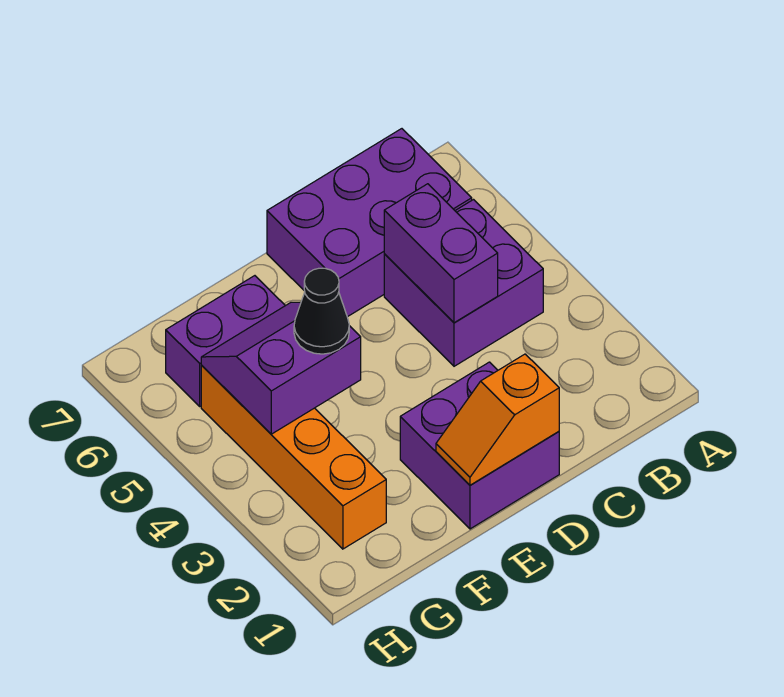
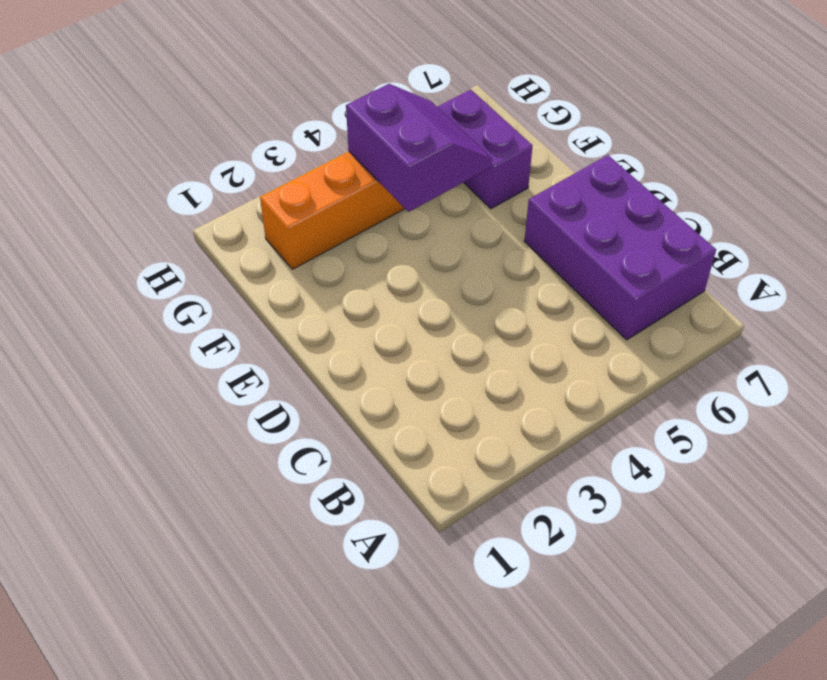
none -> purple 2x2 brick [384,200,543,366]
none -> purple 2x2 brick [400,362,559,529]

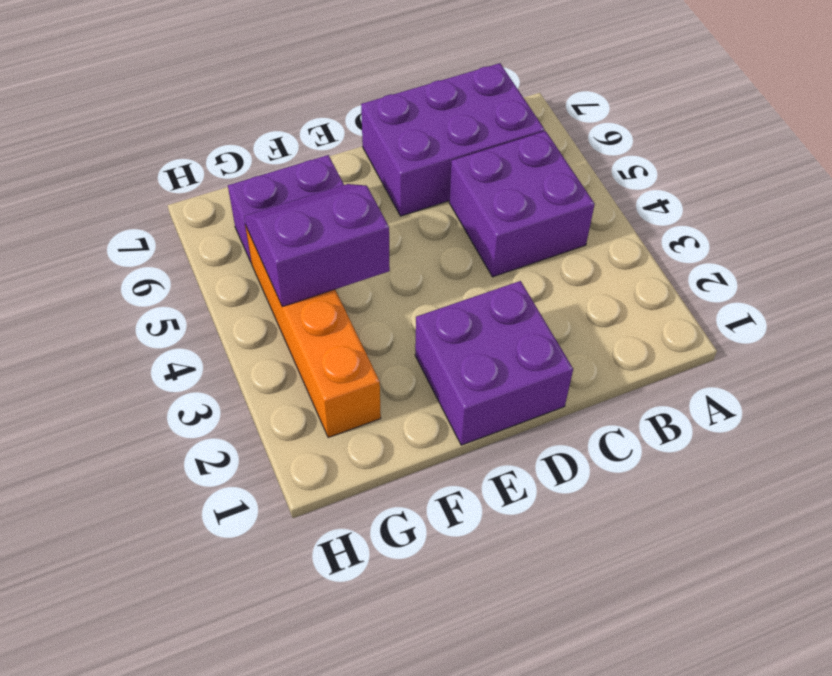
none -> purple 1x2 brick [384,184,498,323]
none -> orange 1x2 slope [436,354,559,485]

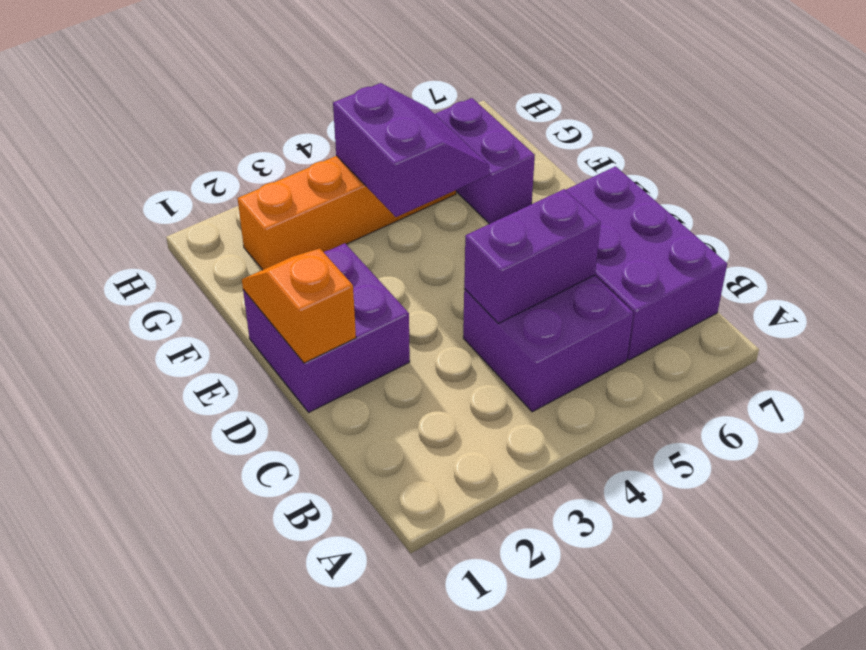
none -> black 1x1 cone [294,268,349,354]

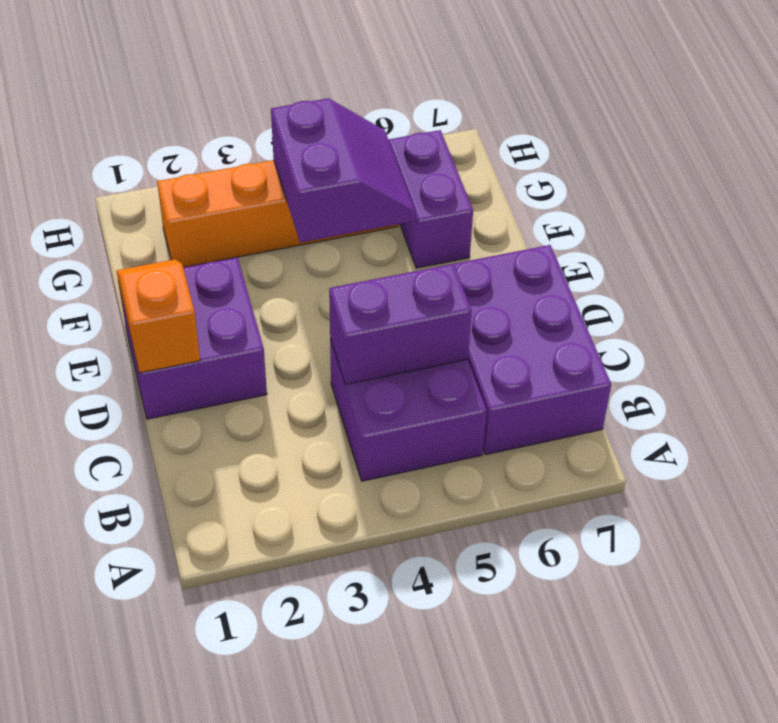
none -> black 1x1 cone [294,268,349,354]

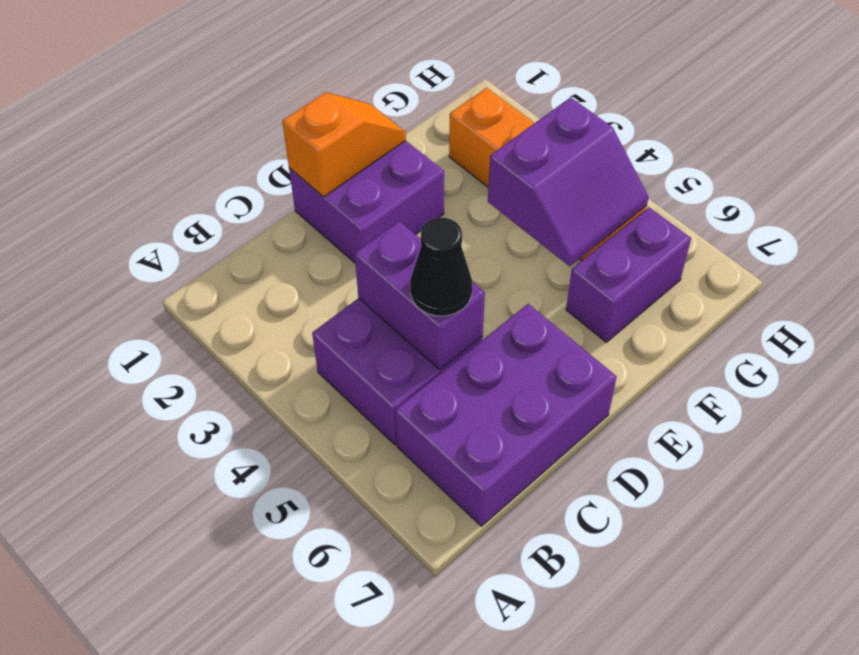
black 1x1 cone [410,218,472,316] -> black 1x1 cone moved to [294,268,349,354]

